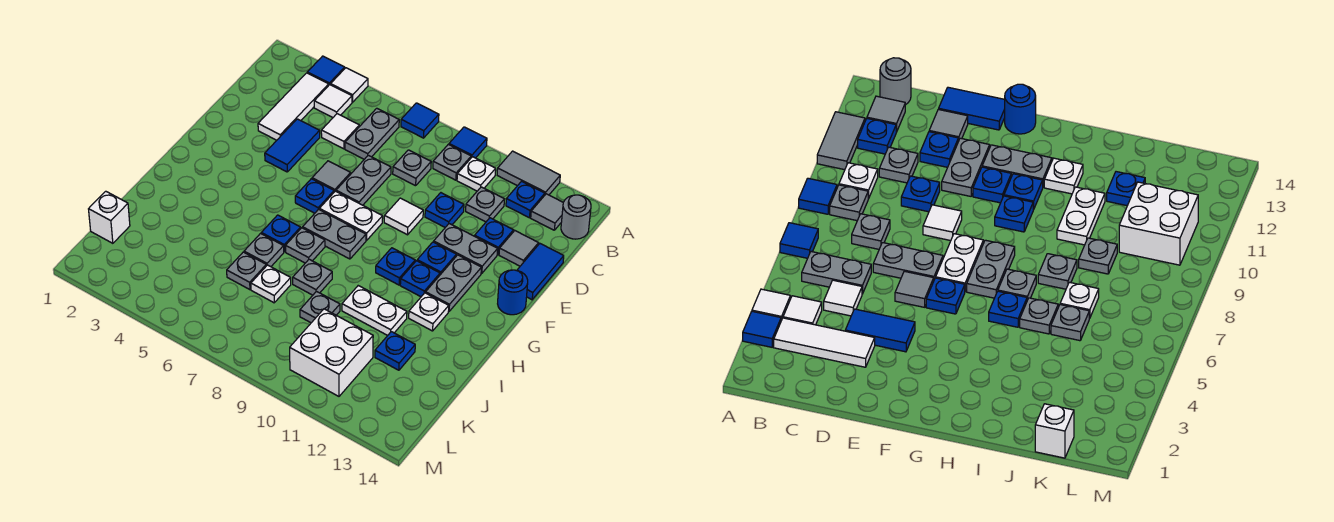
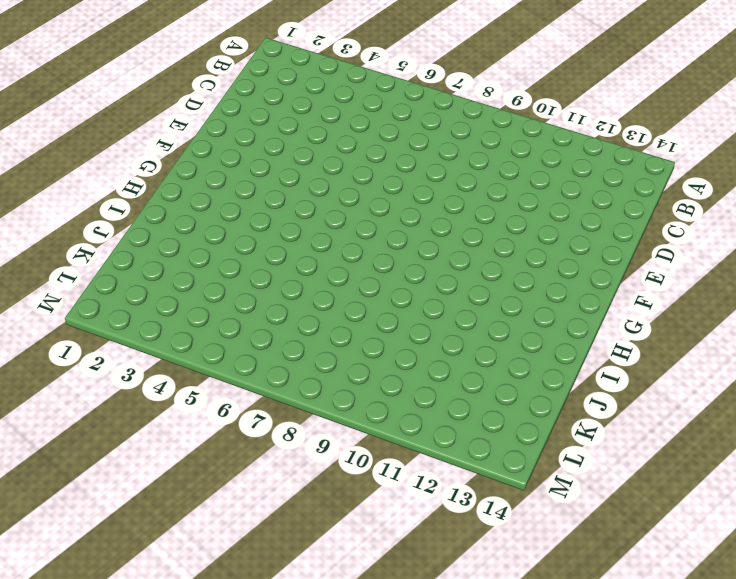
none -> blue 1x1 tile [307,56,345,85]
none -> white 1x1 tile [331,68,368,102]
none -> blue 1x1 tile [401,103,439,138]
none -> blue 1x1 tile [449,127,487,158]

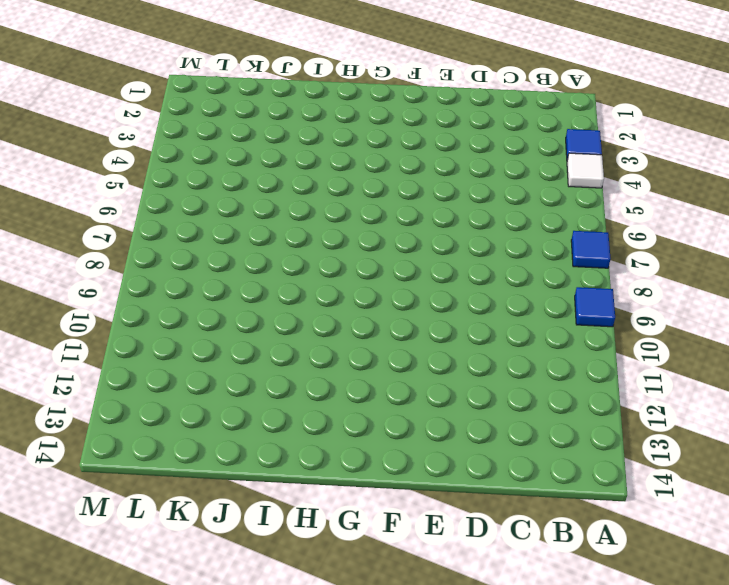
none -> grey 1x2 tile [497,151,560,195]
none -> white 1x3 tile [258,73,329,140]
none -> white 1x1 tile [314,85,352,117]
none -> grey 1x2 plate [345,108,399,159]

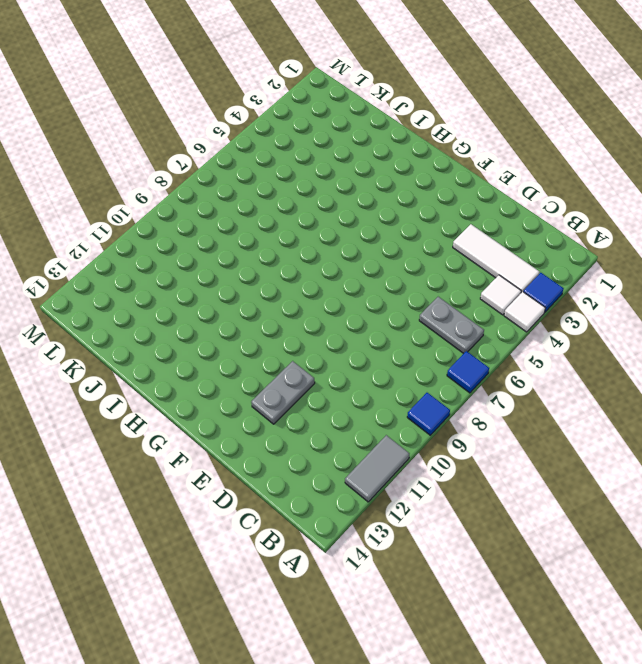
none -> grey 1x1 plate [433,144,471,180]
none -> white 1x1 plate [457,157,496,191]
none -> blue 1x1 plate [506,181,545,218]
none -> grey 1x1 tile [531,194,563,230]

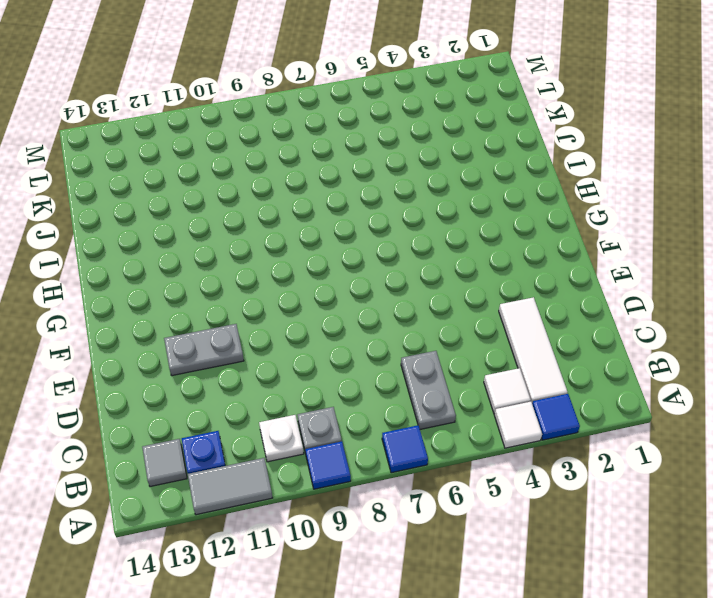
none -> grey 1x1 round brick [561,195,591,239]
none -> white 1x1 tile [321,114,359,149]
none -> grey 1x1 plate [393,150,431,186]
none -> grey 1x1 plate [466,187,504,222]

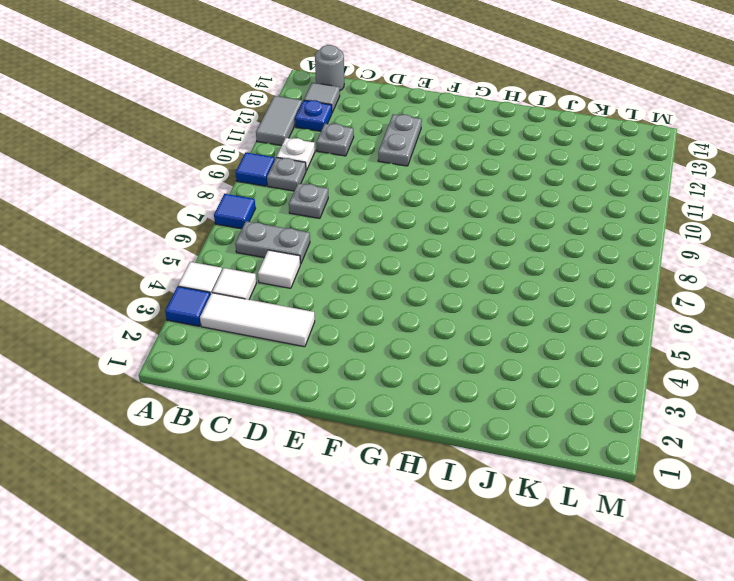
none -> blue 1x2 tile [265,119,320,172]
none -> grey 1x2 plate [336,155,391,205]
none -> blue 1x1 plate [425,193,464,227]
none -> blue 1x1 plate [475,218,514,255]

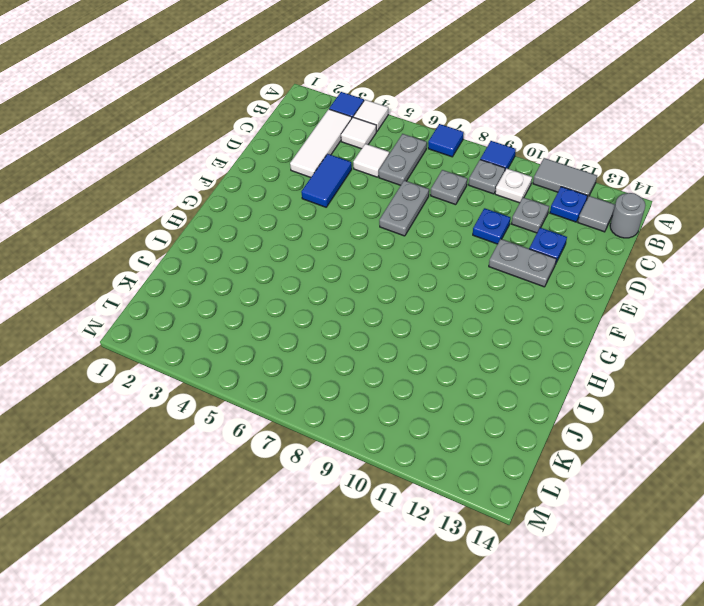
none -> grey 1x1 tile [499,231,539,266]
none -> blue 1x2 tile [517,244,564,300]
none -> grey 1x1 tile [312,161,351,192]
none -> white 1x1 tile [384,198,423,235]

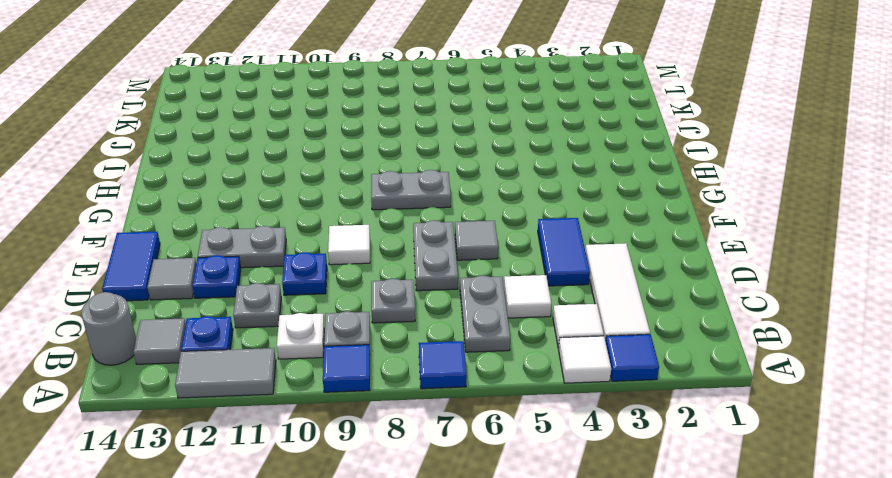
none -> blue 1x1 plate [295,179,334,213]
none -> white 1x2 plate [319,191,383,240]
none -> blue 1x1 plate [417,242,456,275]
none -> grey 1x2 plate [426,255,481,311]

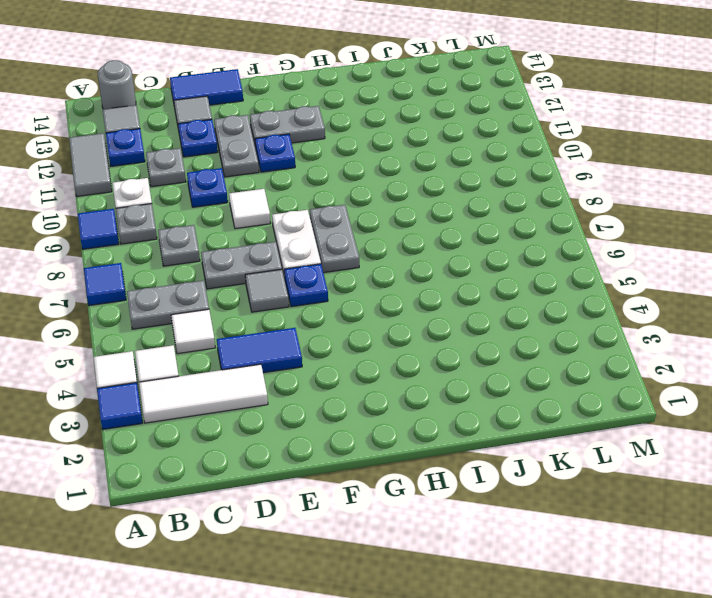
none -> blue 1x1 round brick [498,270,528,315]
none -> blue 1x1 plate [376,248,415,285]
none -> blue 1x1 plate [400,261,440,297]
none -> blue 1x1 plate [261,215,301,252]

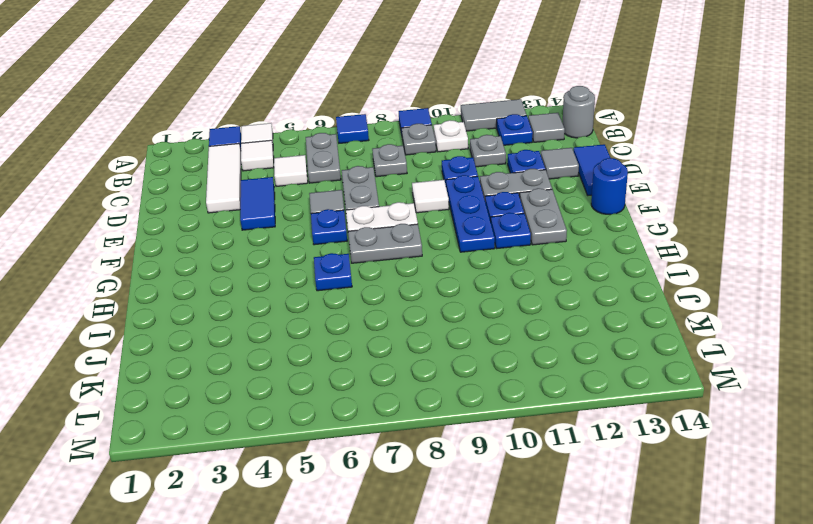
blue 1x3 plate [446,175,495,252] -> blue 1x1 plate [376,248,415,285]
none -> grey 1x1 plate [286,228,325,263]
none -> white 1x1 plate [409,293,449,331]
none -> grey 1x1 plate [244,234,284,267]
none -> grey 1x1 plate [293,259,332,295]

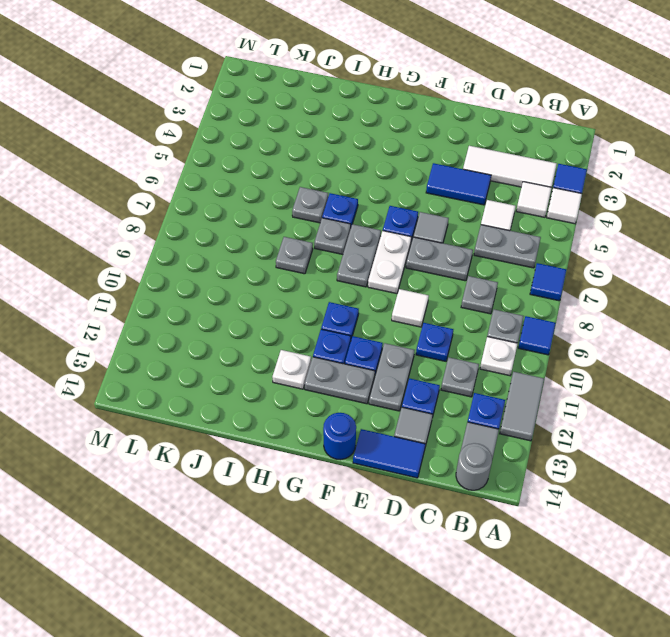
none -> white 1x2 plate [342,286,407,335]
none -> grey 1x1 plate [227,252,266,290]
none -> white 1x1 plate [251,265,291,303]
none -> grey 1x1 plate [300,292,340,323]

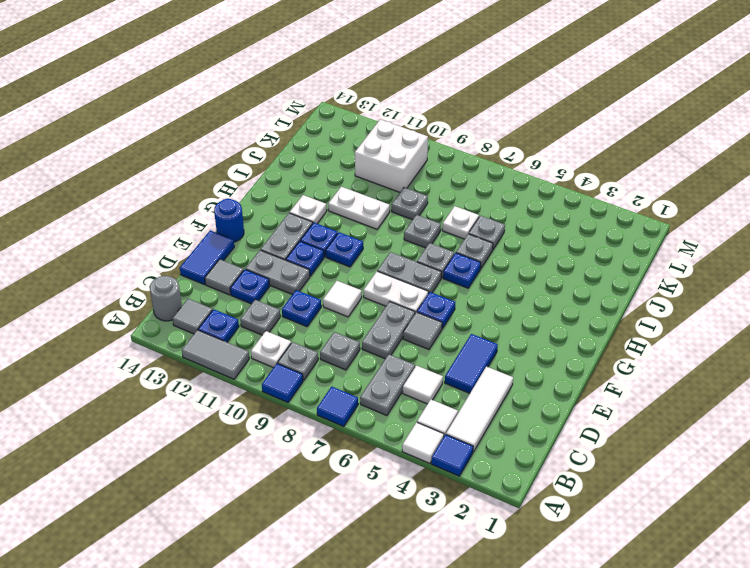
none -> blue 1x1 plate [375,332,415,370]
none -> white 1x1 brick [89,191,130,243]

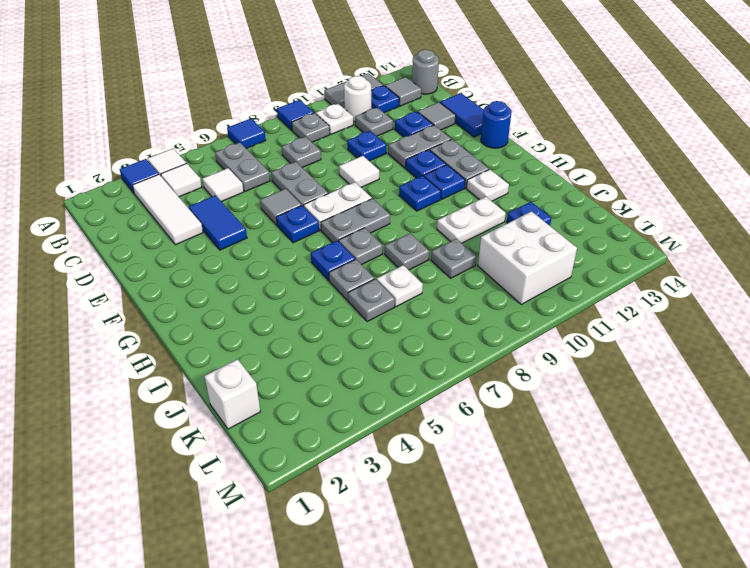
white 1x1 round brick [344,76,371,121] -> none

